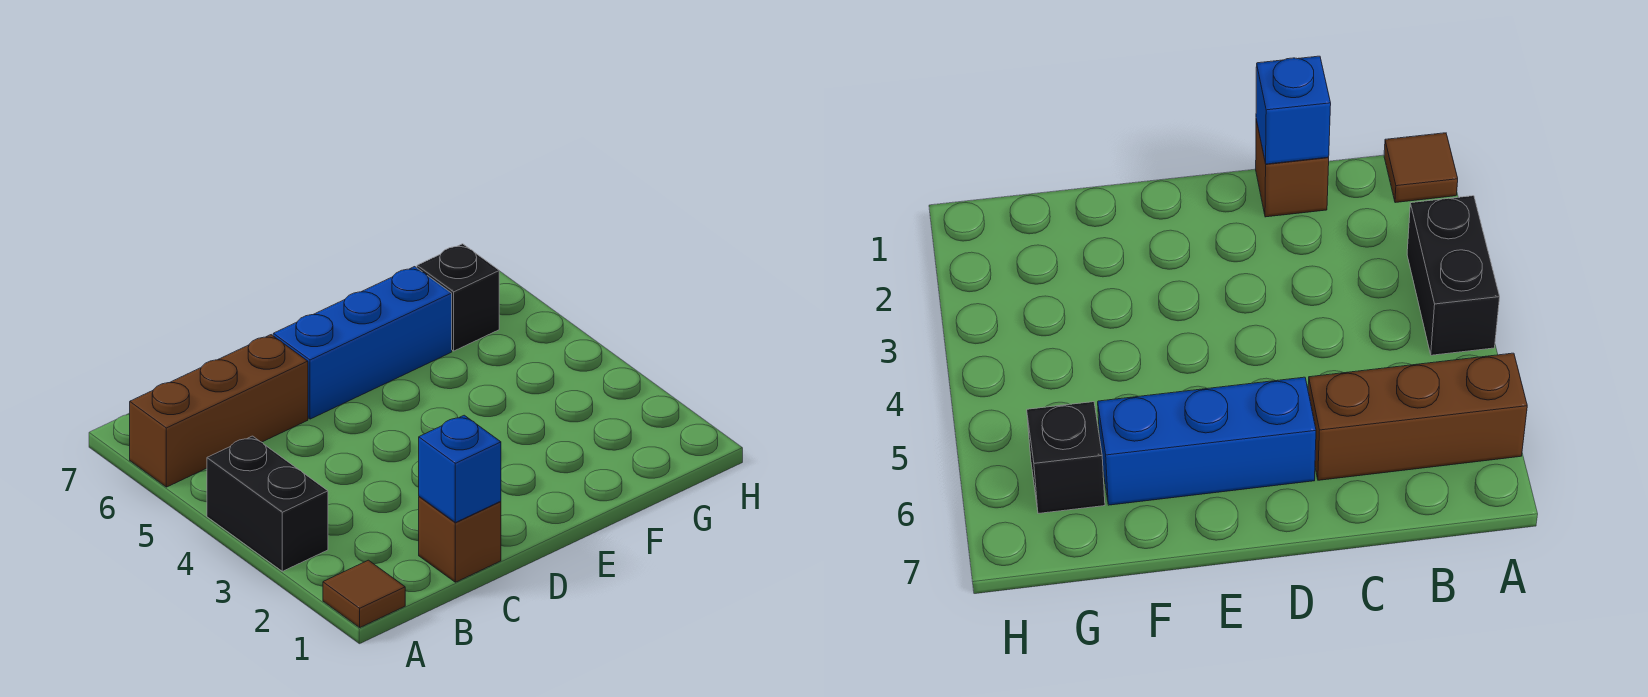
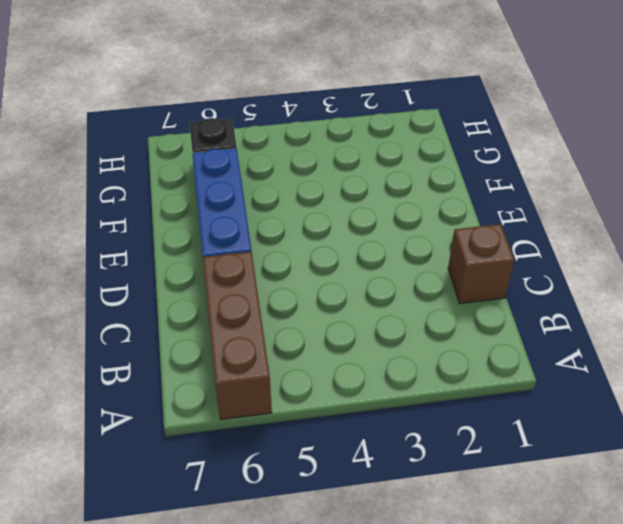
none -> brown 1x1 tile [323,560,405,627]
none -> black 1x2 brick [207,436,328,571]

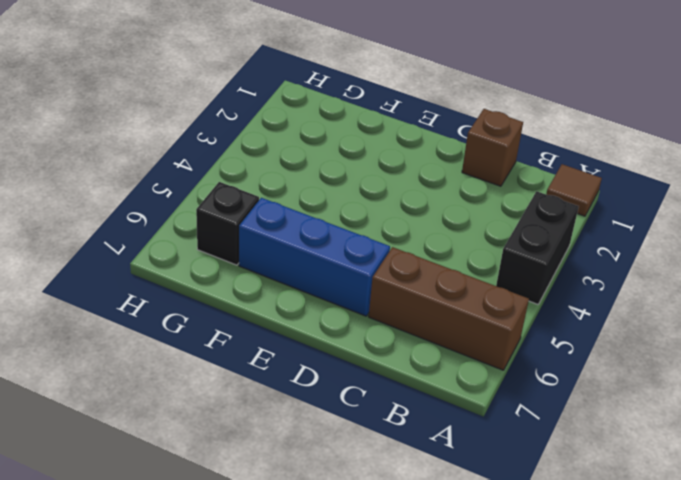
none -> blue 1x1 brick [419,415,501,523]

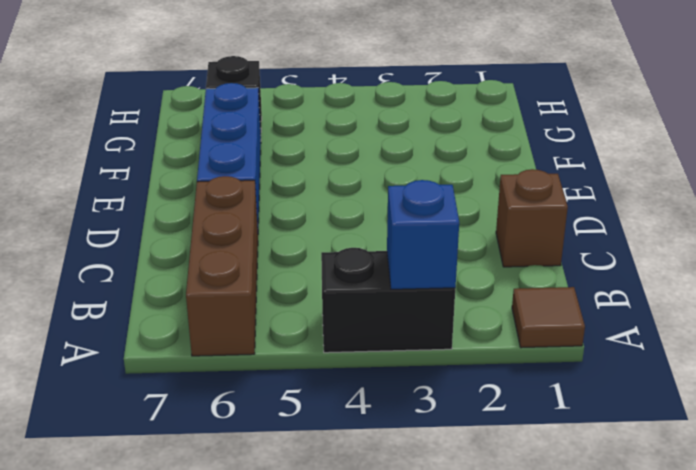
blue 1x1 brick [387,180,459,289] -> blue 1x1 brick moved to [419,415,501,523]

